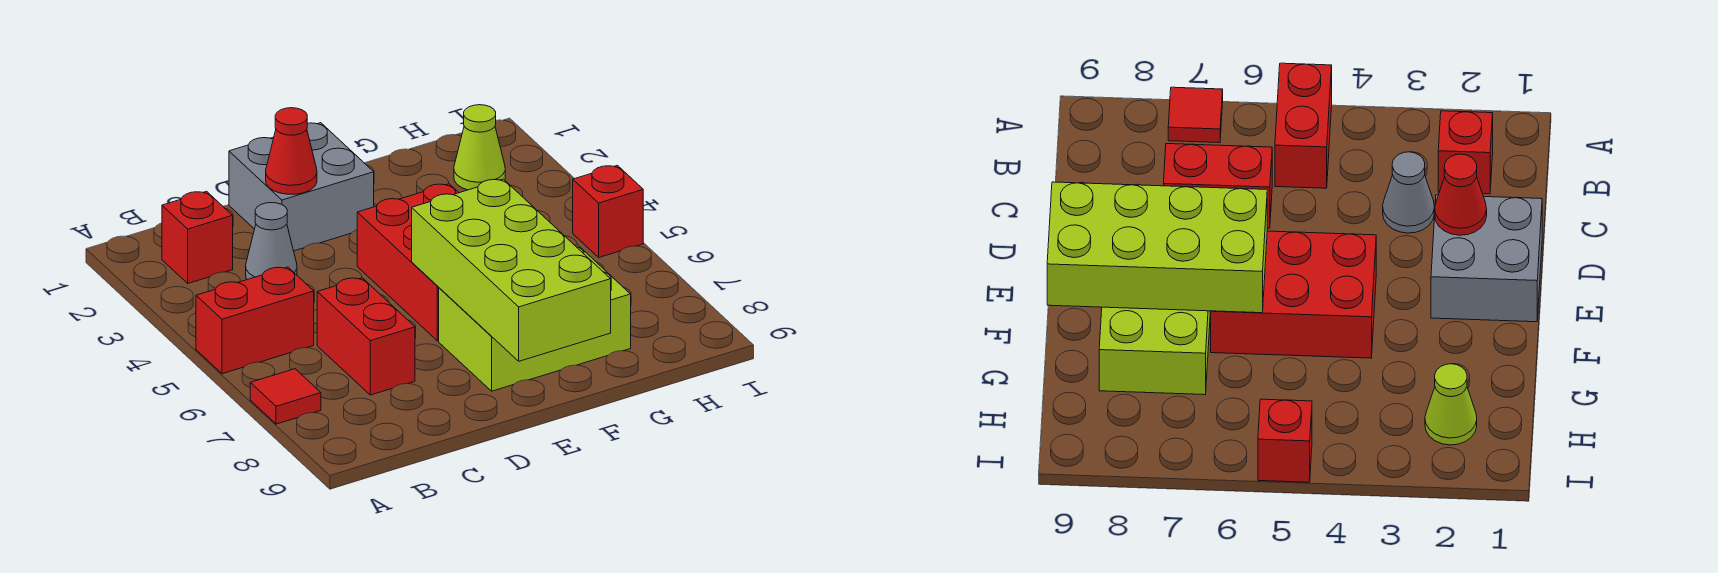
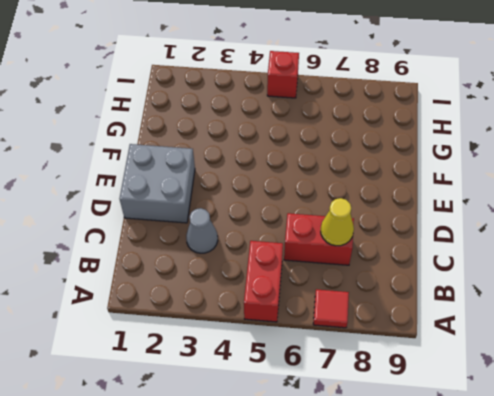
yellow 1x1 cone [321,198,354,246] -> none
none -> red 1x1 brick [162,191,233,283]
none -> red 2x3 brick [357,184,459,341]
none -> lime 2x3 brick [439,245,631,391]

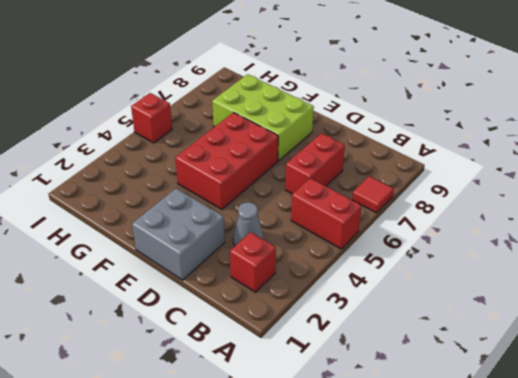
none -> lime 1x1 cone [454,105,505,190]
none -> red 1x1 cone [266,108,317,194]
none -> lime 2x4 brick [412,179,611,361]

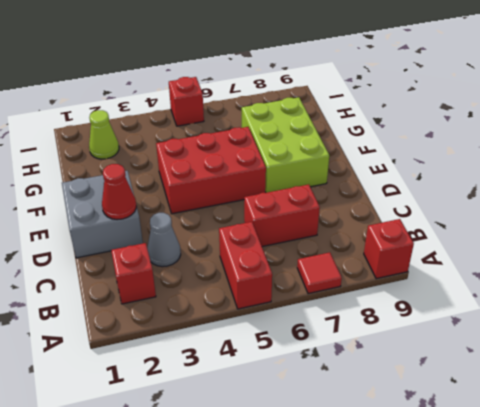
red 1x1 brick [364,219,414,279] -> none
none -> lime 2x4 brick [412,179,611,361]

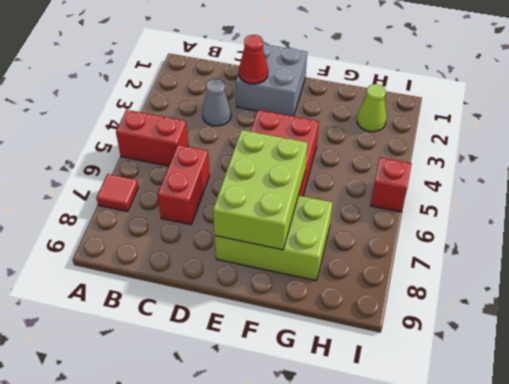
lime 2x3 brick [213,130,308,250] -> lime 2x4 brick [412,179,611,361]
none -> red 1x1 brick [162,191,233,283]

